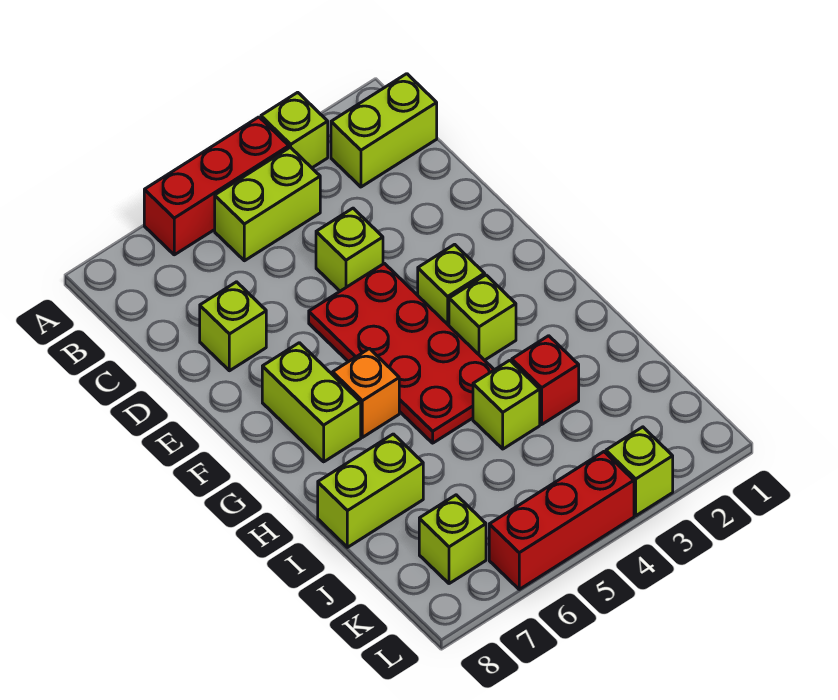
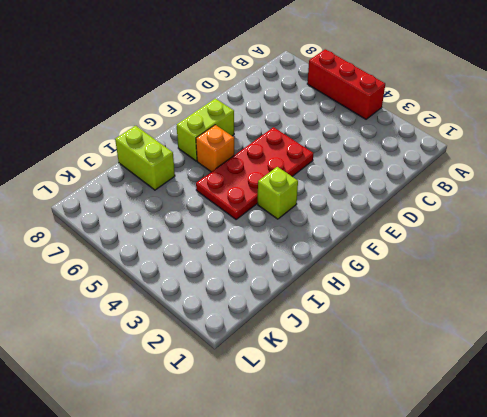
none -> lime 1x1 brick [261,92,328,168]
none -> lime 1x2 brick [331,74,437,187]
none -> lime 1x2 brick [215,147,320,261]

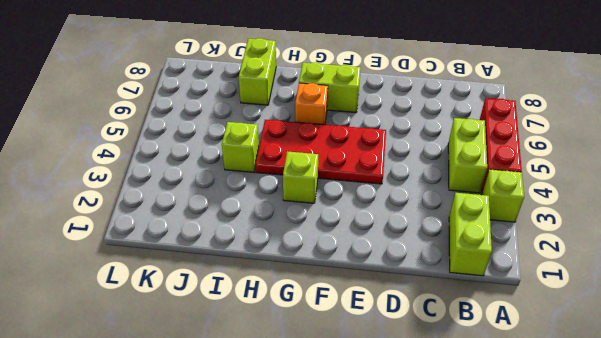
none -> lime 1x1 brick [316,208,383,291]
none -> lime 1x1 brick [200,282,266,371]
none -> lime 1x1 brick [418,244,485,325]

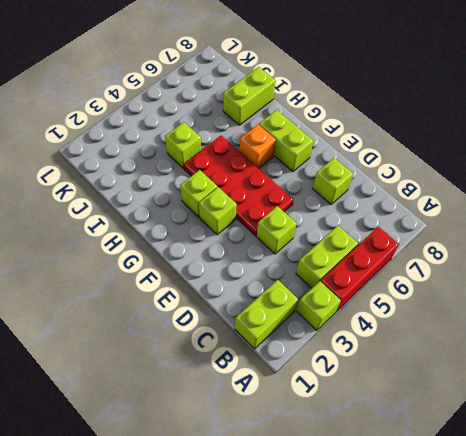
none -> red 1x1 brick [512,336,579,424]
none -> lime 1x1 brick [419,495,486,584]
none -> lime 1x1 brick [606,427,673,516]

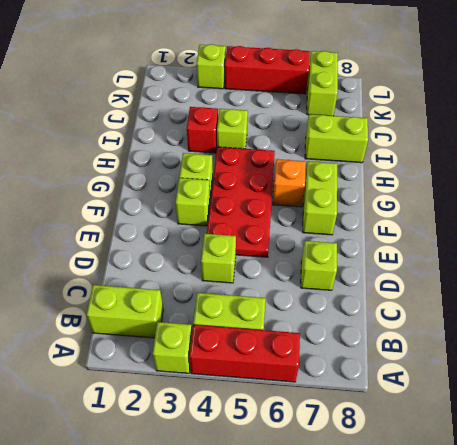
lime 1x2 brick [307,51,338,116] -> lime 1x1 brick [419,495,486,584]

